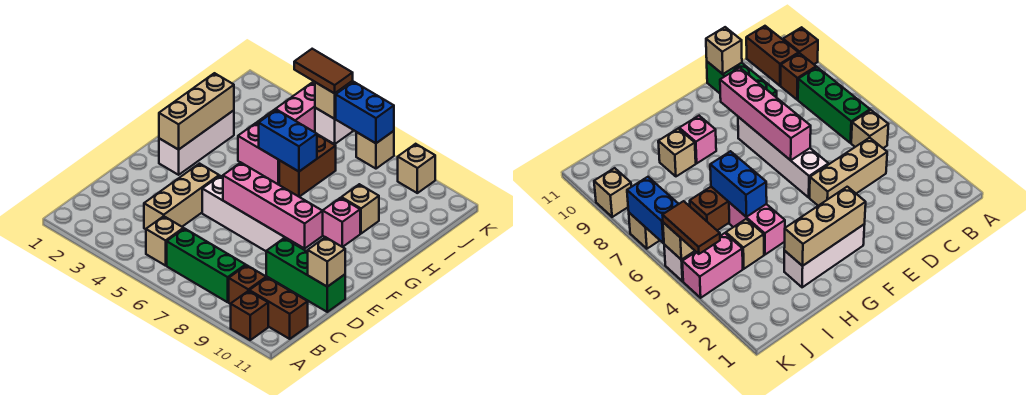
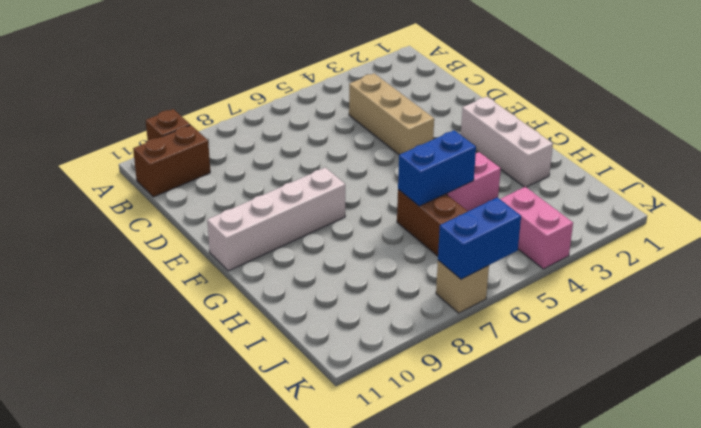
white 1x4 brick [207,168,345,271] -> white 1x4 brick moved to [202,176,302,251]
none -> tan 1x1 brick [146,216,183,266]
none -> green 1x3 brick [167,229,246,302]
none -> brown 1x1 brick [229,265,266,304]

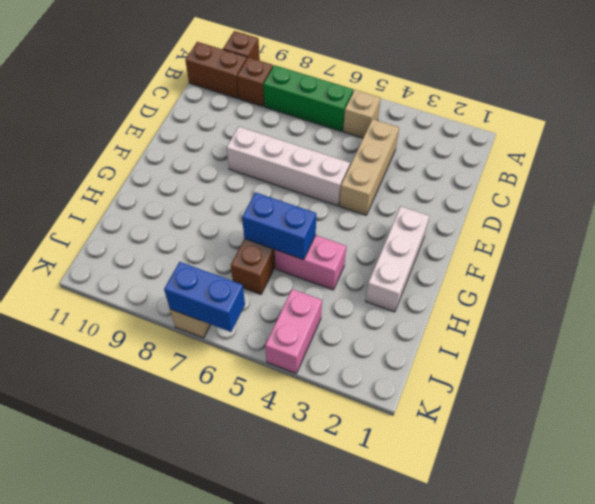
none -> green 1x3 brick [266,238,345,312]
none -> pink 1x1 brick [323,198,360,247]
none -> tan 1x1 brick [341,184,379,234]

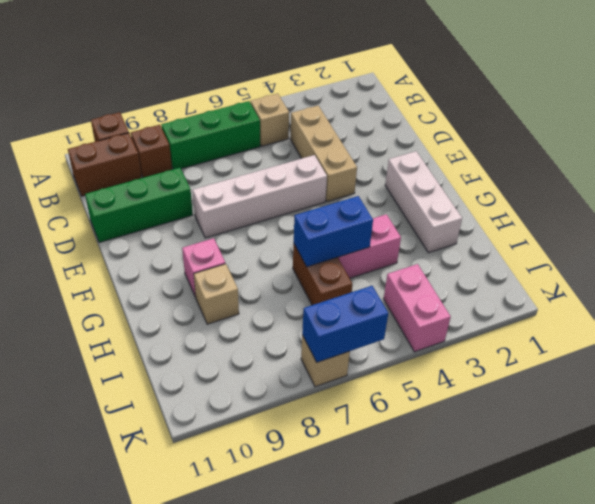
none -> tan 1x1 brick [726,219,764,269]
none -> white 1x1 brick [315,108,353,144]
none -> tan 1x1 brick [398,144,435,193]

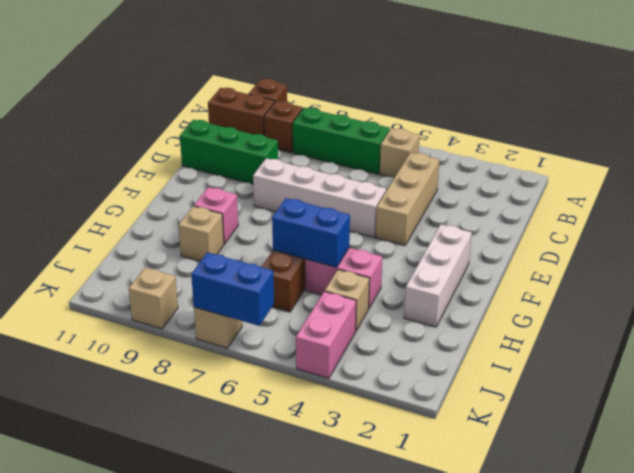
none -> white 1x1 brick [315,108,353,144]
none -> tan 1x1 brick [308,237,345,287]
none -> pink 1x4 brick [223,163,323,248]

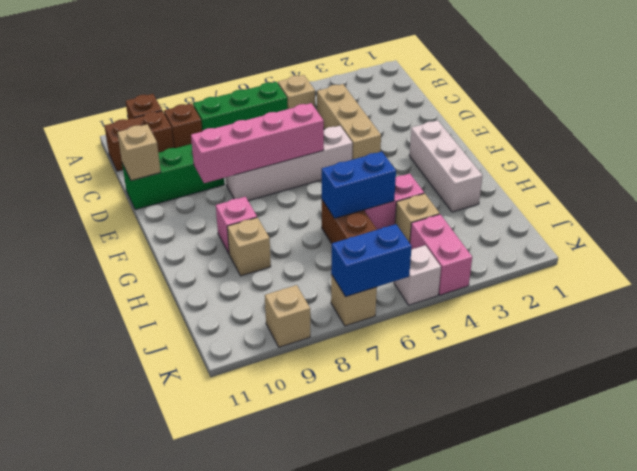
none -> tan 1x3 brick [159,73,234,150]
none -> tan 1x1 brick [315,81,353,119]
none -> brown 1x2 tile [294,49,353,93]

